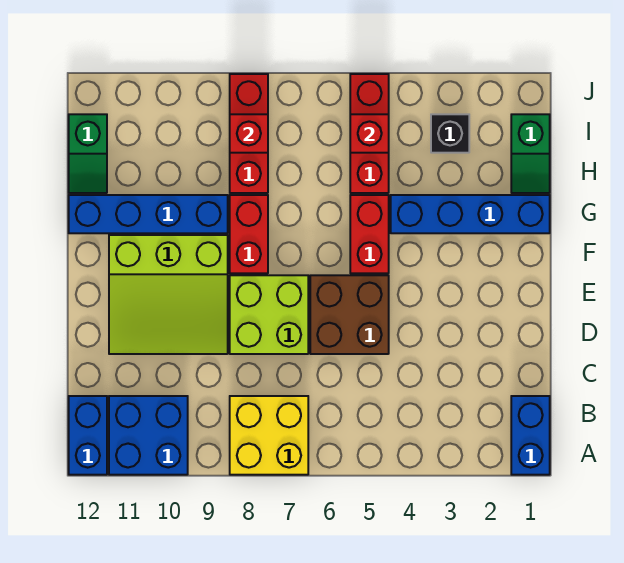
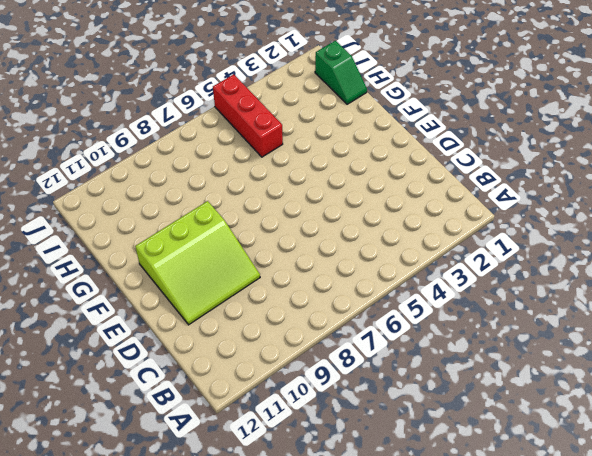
none -> blue 1x2 brick [511,396,550,475]
none -> yellow 2x2 brick [230,396,308,475]
none -> blue 2x2 brick [109,396,188,475]

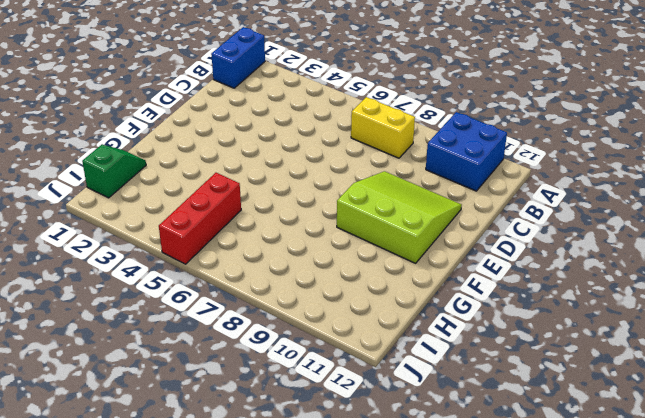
yellow 1x2 brick [351,97,415,158] -> yellow 2x2 brick [230,396,308,475]
none -> blue 1x2 brick [69,396,107,475]
none -> brown 2x2 brick [310,275,389,354]
none -> lime 2x2 brick [230,275,308,354]

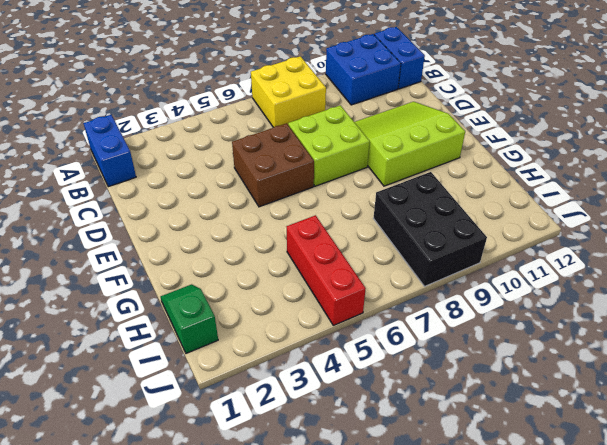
black 2x3 brick [373,172,487,286] -> red 1x3 brick [230,74,268,193]
none -> red 1x2 brick [350,195,389,273]
none -> red 1x2 brick [230,195,268,273]
none -> blue 1x4 brick [391,195,550,233]

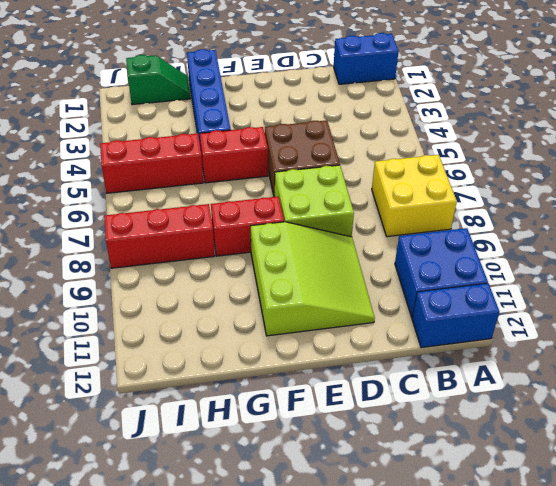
none -> blue 1x4 brick [69,195,228,233]
none -> green 1x2 slope [69,114,107,193]
none -> black 1x1 brick [431,114,469,153]

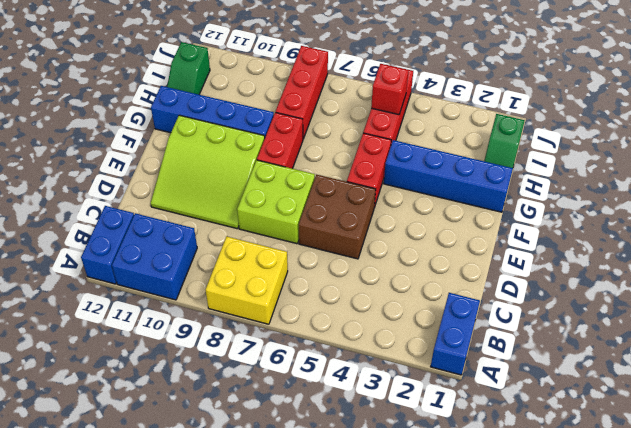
none -> black 1x1 brick [431,114,469,153]
none -> red 1x1 brick [230,114,268,153]

